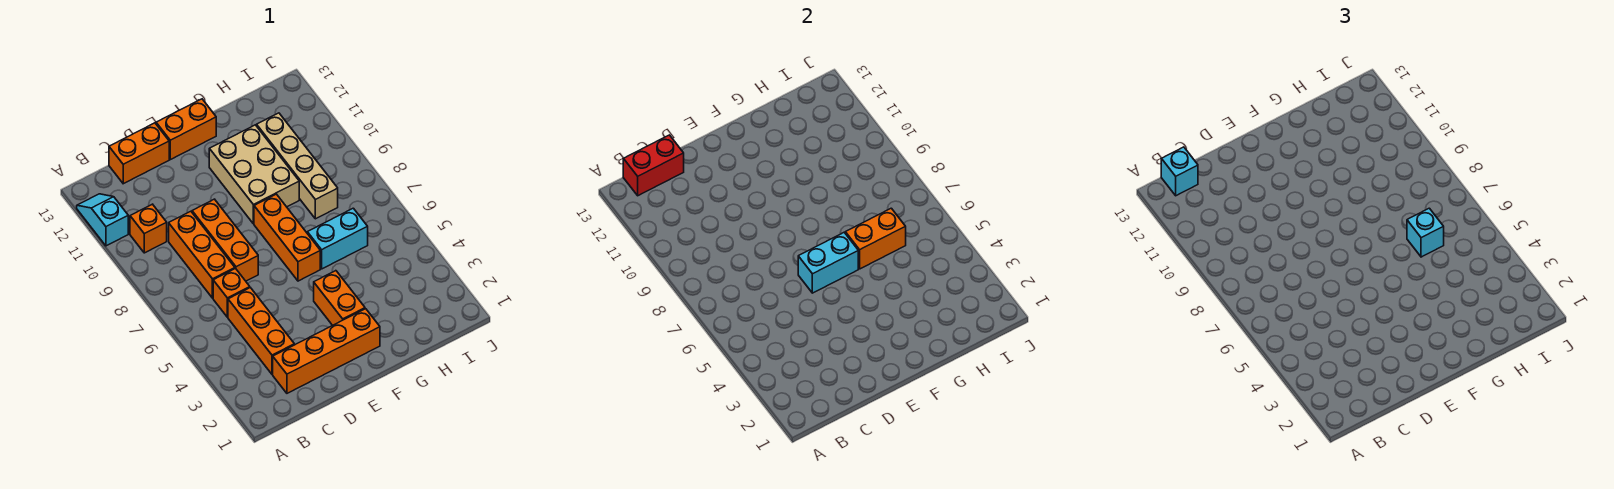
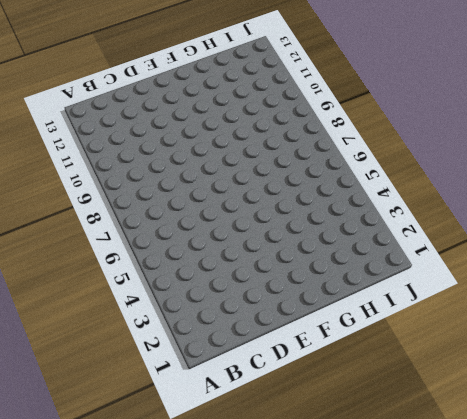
none -> cyan 1x2 slope [77,194,128,246]
none -> orange 1x1 brick [130,204,167,253]
none -> orange 1x4 brick [273,309,380,393]

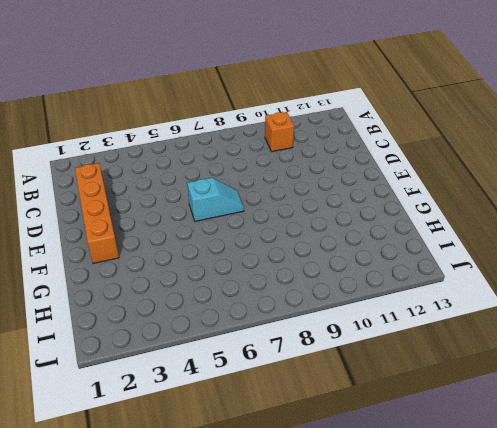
cyan 1x2 slope [187,178,244,221] -> cyan 1x2 slope moved to [77,194,128,246]
none -> orange 1x3 brick [228,288,294,374]
none -> orange 1x1 brick [213,269,250,317]
none -> orange 1x3 brick [169,211,235,298]

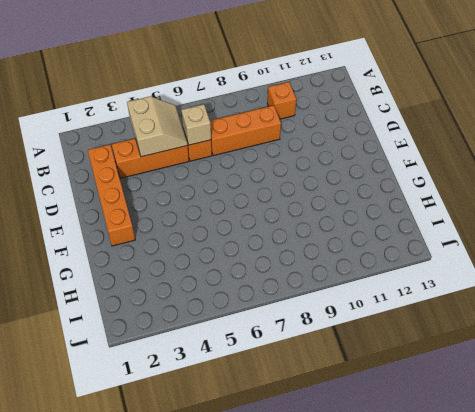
tan 2x2 slope [127,96,188,157] -> none
tan 1x1 brick [181,104,211,145] -> none
none -> cyan 1x2 slope [77,194,128,246]
none -> orange 1x2 brick [109,123,169,184]
none -> orange 1x3 brick [192,199,258,281]

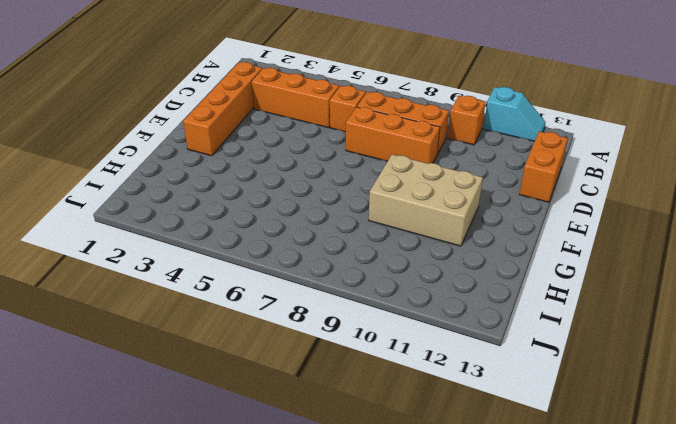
none -> orange 1x2 brick [156,99,216,160]
none -> orange 1x2 brick [314,271,365,325]
none -> orange 1x3 brick [254,194,320,281]

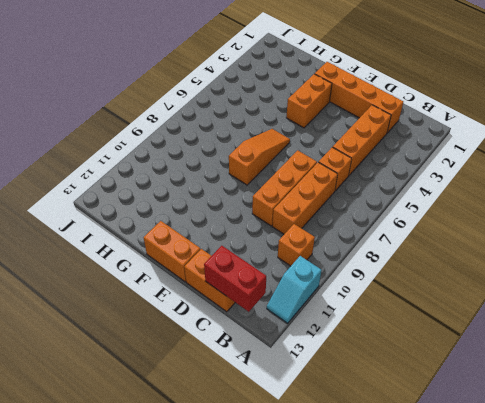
orange 1x3 slope [229,129,290,185] -> orange 1x3 brick [254,194,320,281]
none -> tan 2x3 brick [209,125,299,224]
none -> cyan 1x2 brick [307,208,368,269]
none -> tan 1x4 brick [257,113,338,219]

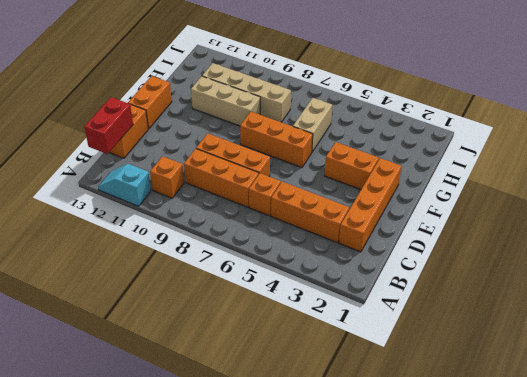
tan 1x2 brick [293,98,332,152] -> cyan 1x2 brick [307,208,368,269]
tan 1x3 brick [191,76,260,126] -> tan 2x3 brick [209,125,299,224]
none -> cyan 1x2 brick [798,233,858,293]
none -> orange 1x2 brick [845,208,906,269]
none -> cyan 1x1 brick [1161,147,1198,196]

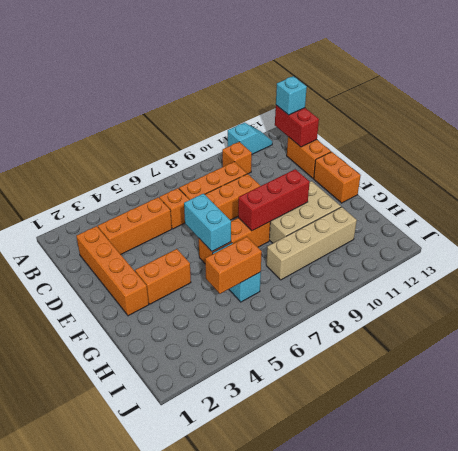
red 1x3 brick [238,169,310,231] -> none
orange 1x2 brick [205,237,262,294] -> orange 1x2 brick turned to [845,208,906,269]
none -> cyan 1x1 brick [1407,208,1444,257]

